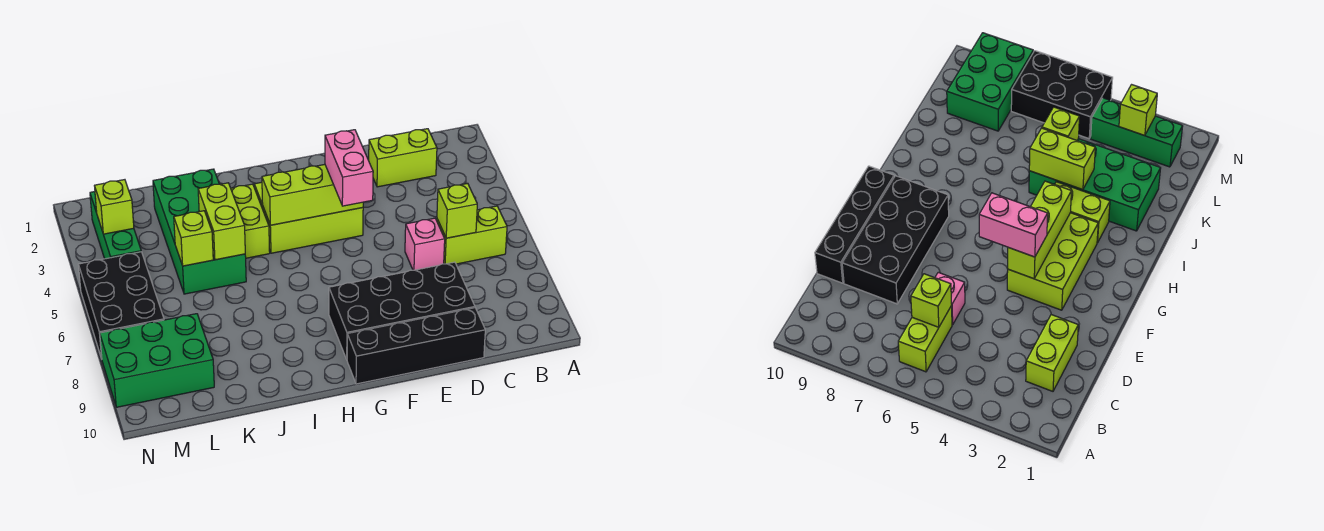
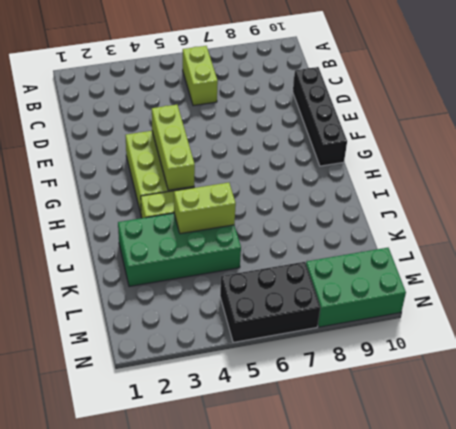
green 2x3 brick [306,248,406,327] -> green 2x3 brick turned to [100,314,214,407]
none -> lime 1x2 brick [369,129,437,187]
none -> pink 1x1 brick [405,218,445,270]
none -> black 2x4 brick [329,262,475,359]

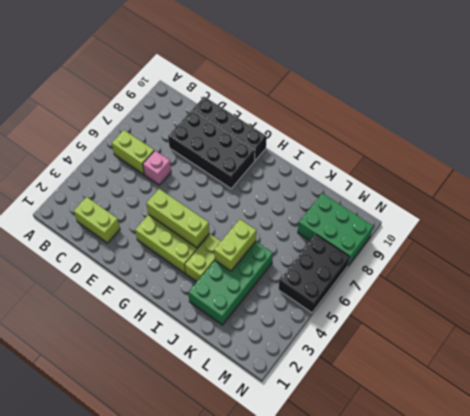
none -> green 1x3 brick [90,192,141,259]
none -> lime 1x1 brick [437,183,477,238]
none -> lime 1x1 brick [174,211,213,266]

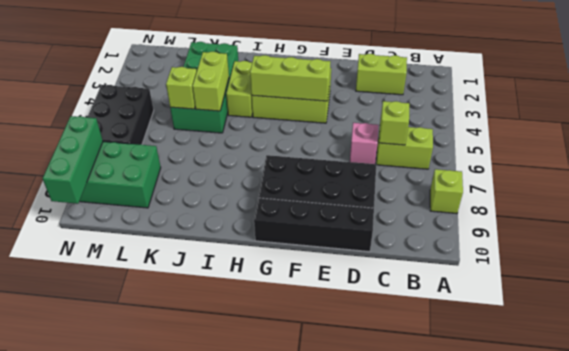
lime 1x1 brick [430,169,463,214] -> lime 1x1 brick moved to [94,180,134,234]
green 1x3 brick [43,116,103,204] -> green 1x3 brick moved to [90,192,141,259]
none -> pink 1x2 brick [325,130,373,206]

